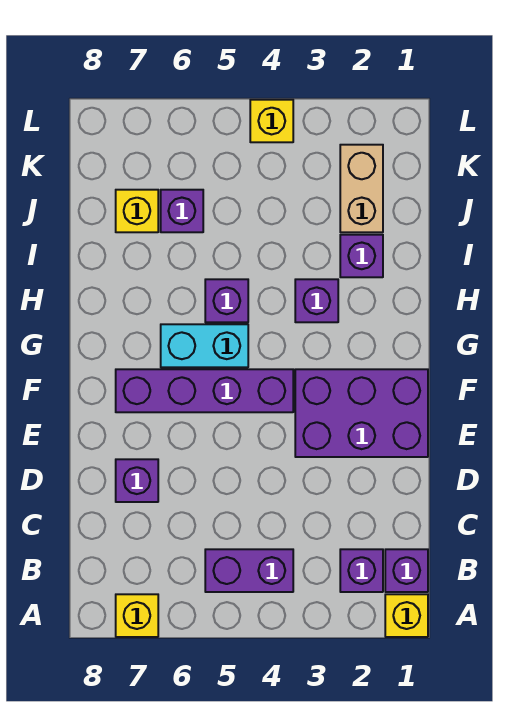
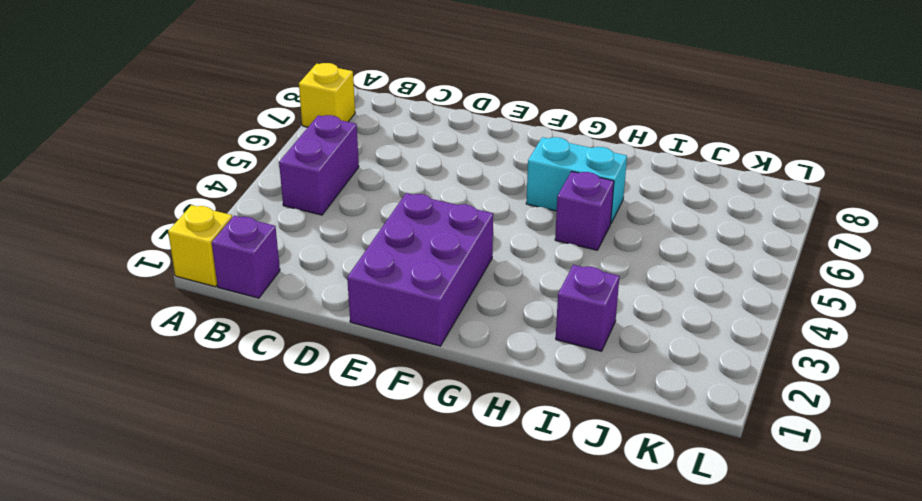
cyan 1x2 brick [526,137,627,223] -> cyan 1x2 brick turned to [161,324,248,367]
none -> purple 1x1 brick [340,549,383,592]
none -> purple 1x1 brick [116,459,158,502]
none -> purple 1x4 brick [116,369,293,412]

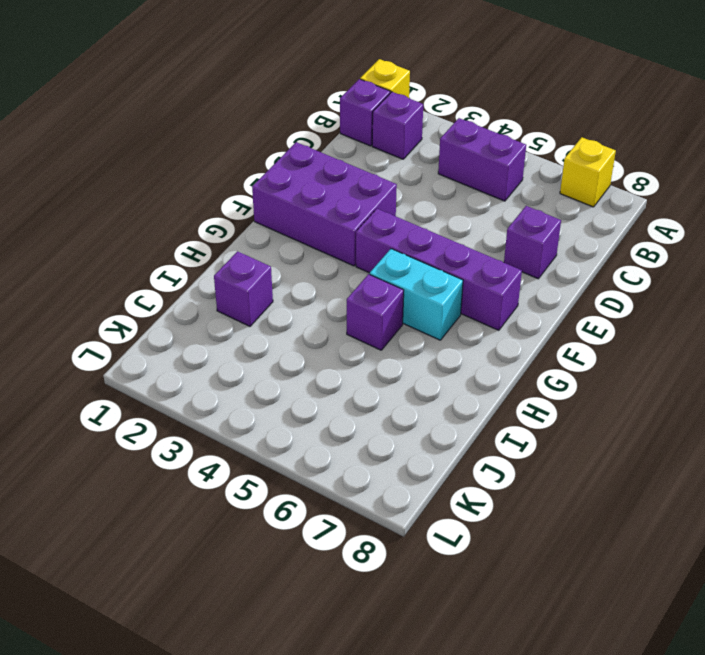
none -> purple 1x1 brick [295,279,338,322]
none -> tan 1x2 brick [340,145,383,232]
none -> purple 1x1 brick [161,190,203,232]

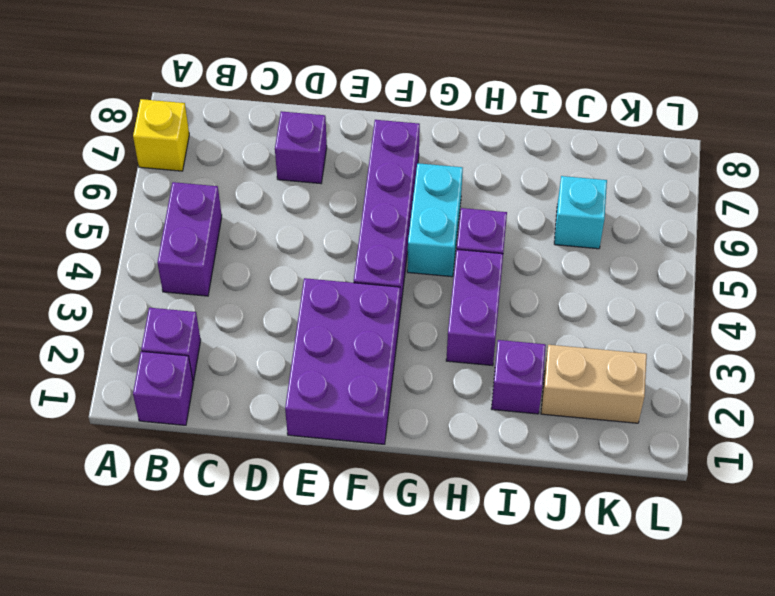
purple 1x2 brick [446,250,503,366] -> purple 1x1 brick [295,279,338,322]
cyan 1x1 brick [554,176,607,249] -> purple 1x1 brick [161,190,203,232]
none -> yellow 1x1 brick [385,594,428,637]
none -> yellow 1x1 brick [116,190,158,232]
none -> yellow 1x1 brick [250,100,293,142]

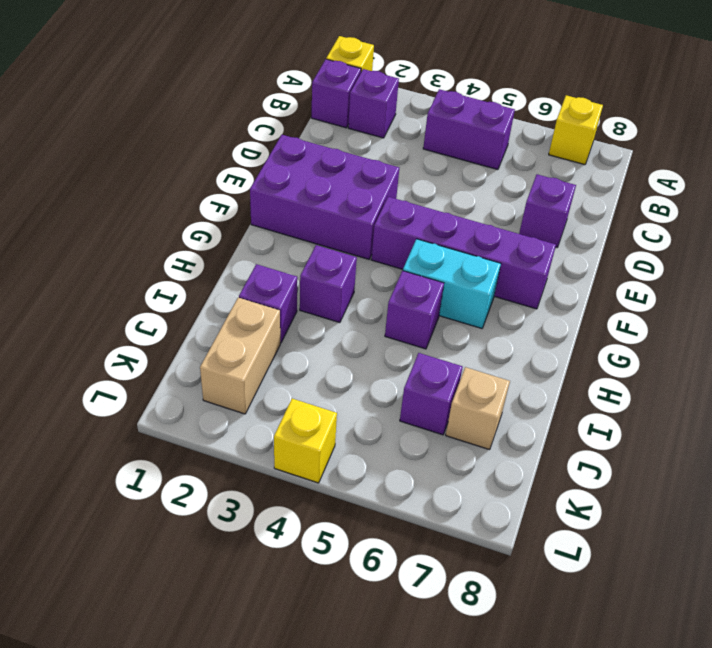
tan 1x1 brick [446,367,510,450] -> yellow 1x1 brick [116,190,158,232]

